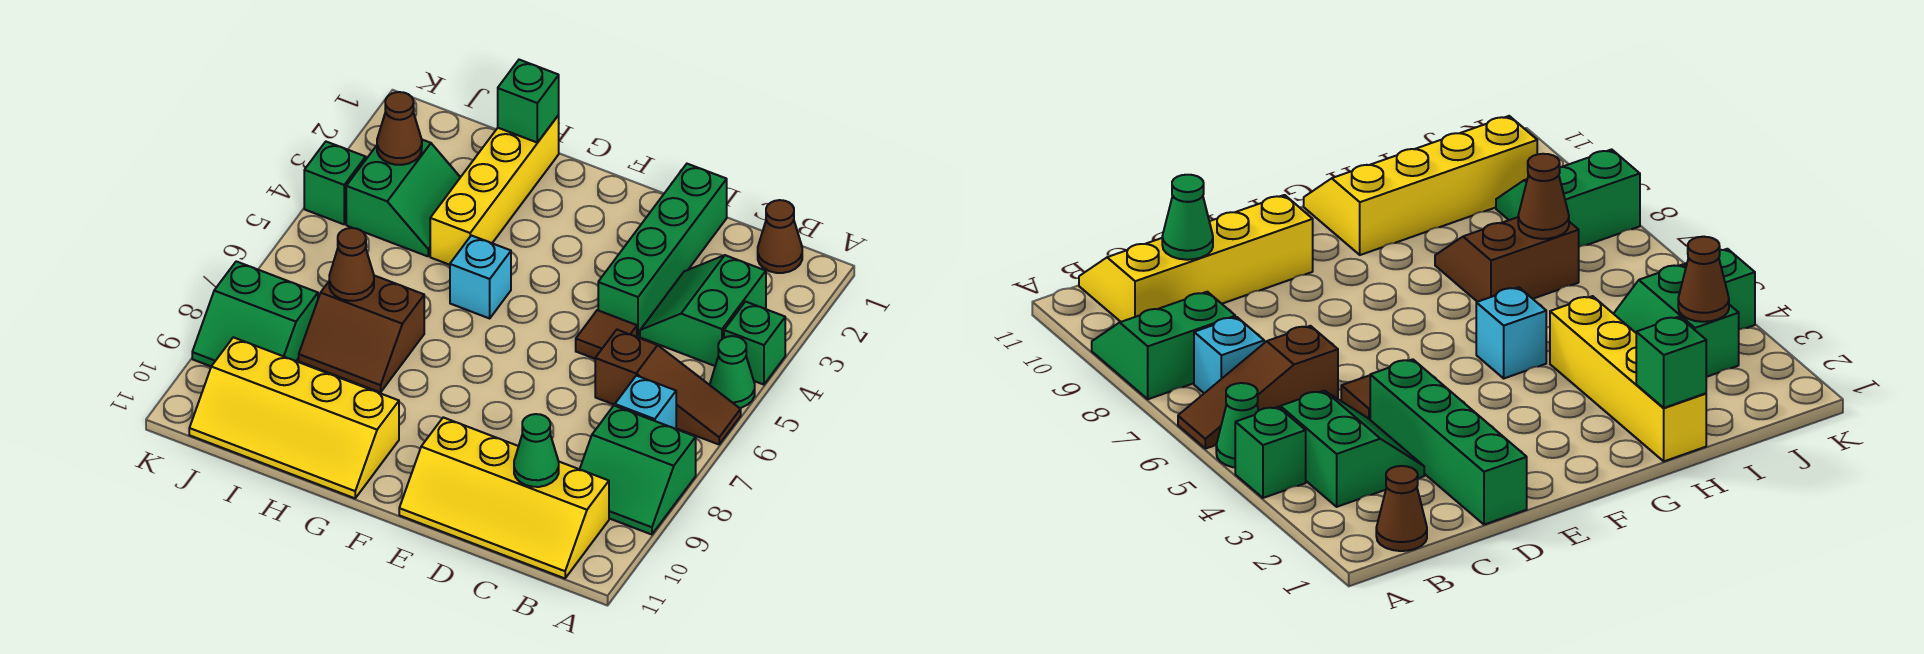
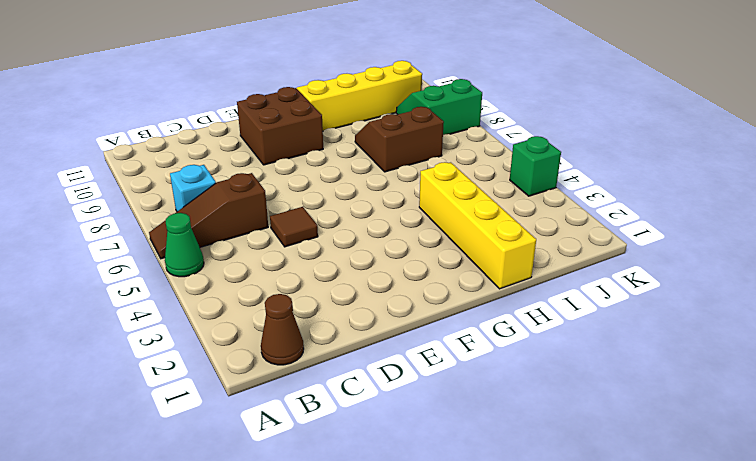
brown 2x2 brick [237,87,323,165] -> yellow 2x4 slope [399,417,609,578]
none -> green 1x1 brick [724,302,785,385]
none -> green 2x2 slope [580,406,696,535]
none -> green 2x2 slope [640,255,766,366]

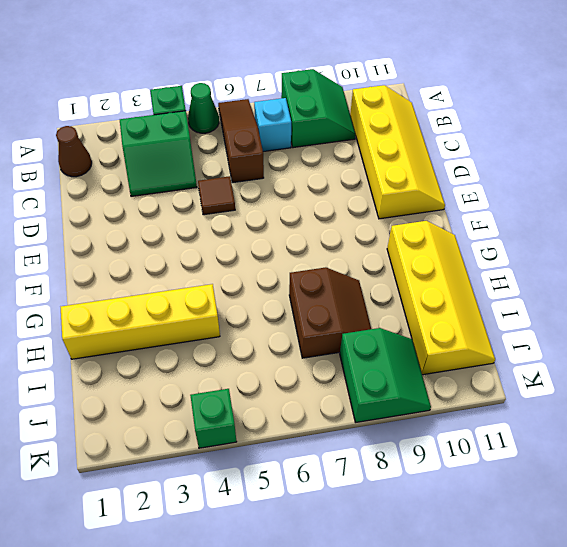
none -> green 1x4 brick [598,164,727,336]
none -> cyan 1x1 brick [450,235,511,318]
none -> green 2x2 slope [346,140,460,256]

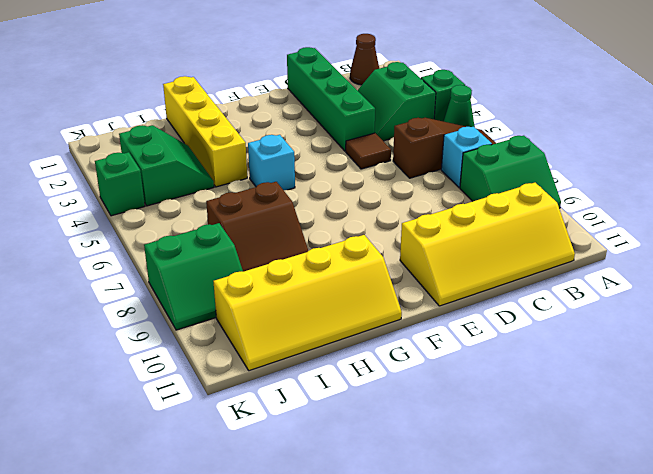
none -> green 1x1 cone [514,414,559,487]
none -> green 1x1 brick [498,60,559,143]
none -> brown 1x1 cone [329,228,374,301]

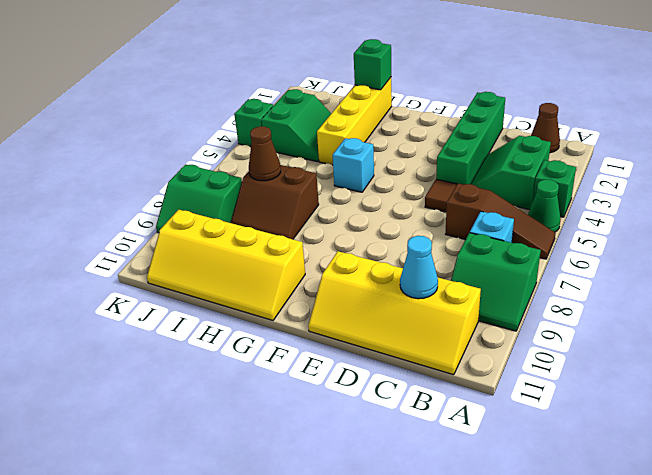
cyan 1x1 cone [400,236,438,299] -> green 1x1 cone [514,414,559,487]
none -> brown 1x1 cone [377,92,422,165]

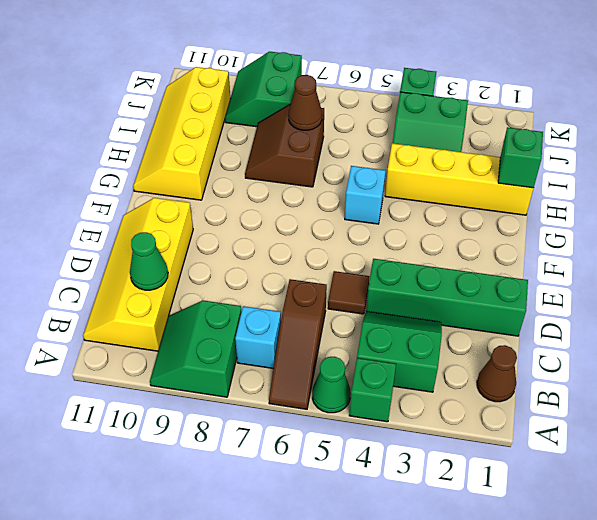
none -> brown 1x1 cone [377,92,422,165]

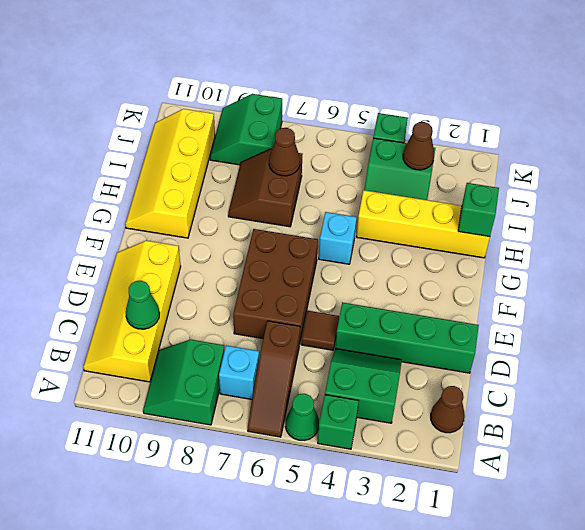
brown 2x3 brick [233,229,318,341] -> none

